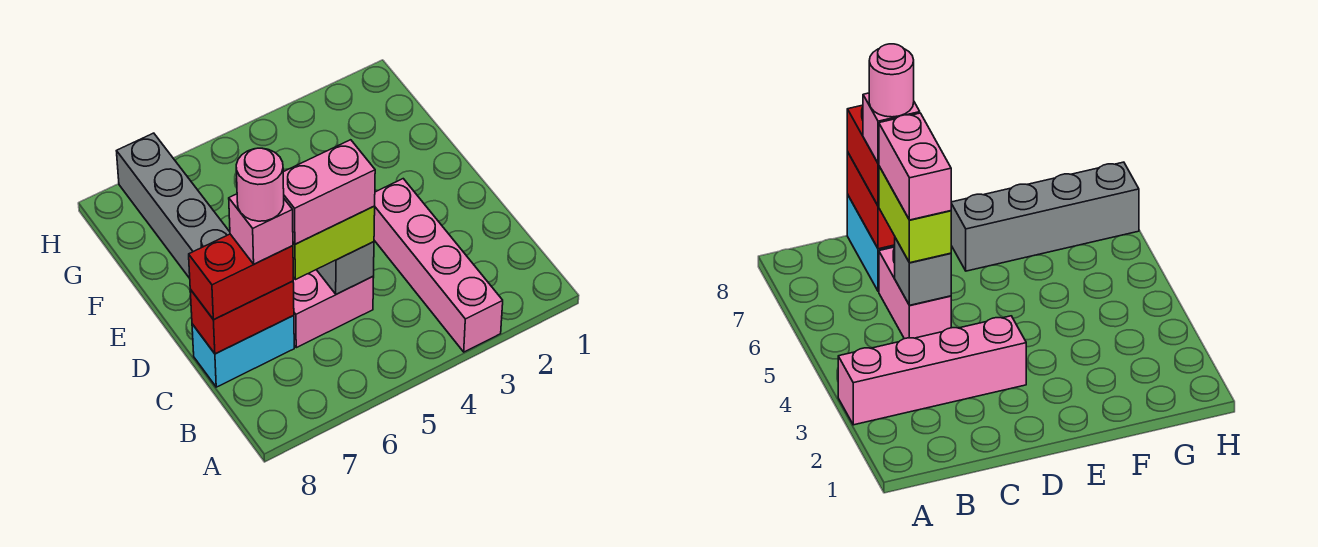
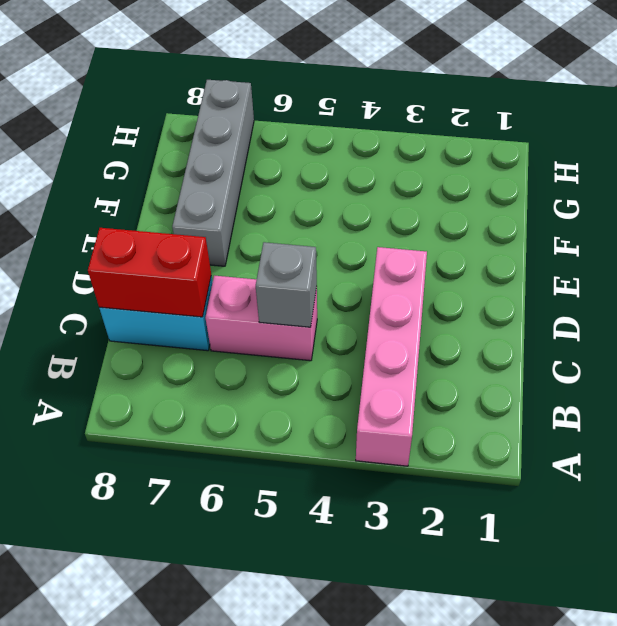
none -> lime 1x2 brick [293,206,375,280]
none -> red 1x2 brick [189,234,293,320]

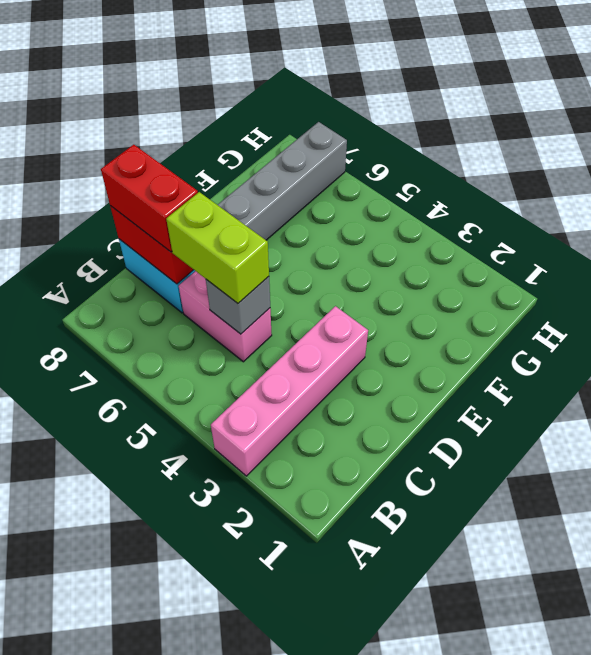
none -> pink 1x2 brick [283,140,375,244]
none -> pink 1x1 brick [229,194,293,264]

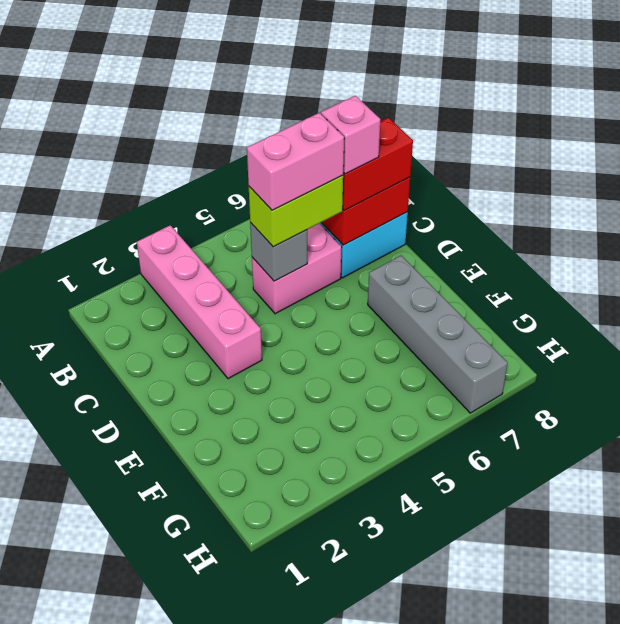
none -> pink 1x1 round brick [236,148,284,221]

